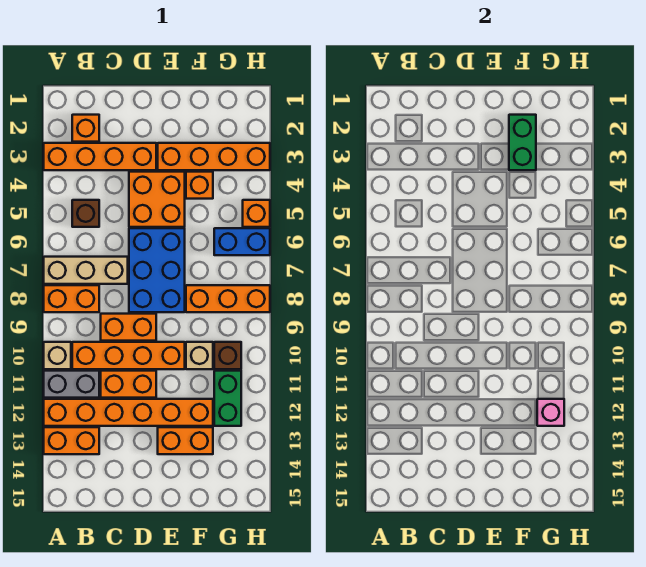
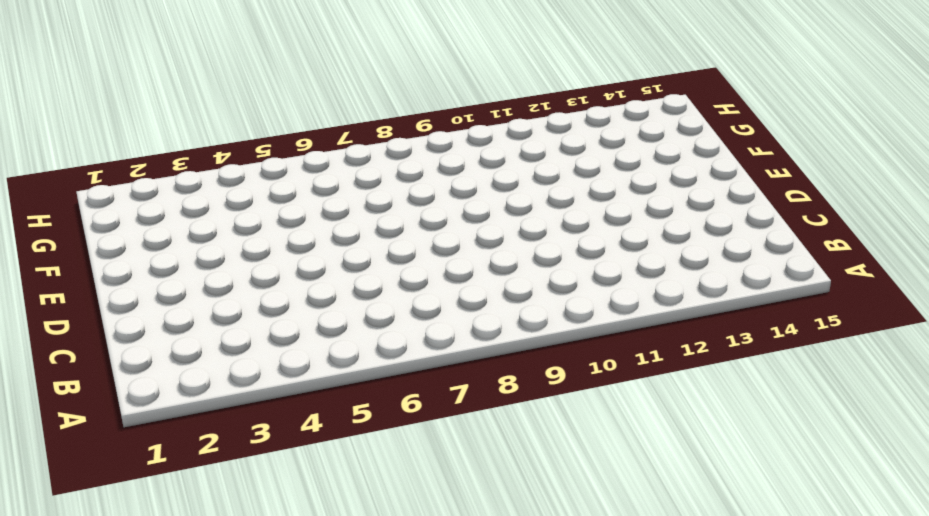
none -> orange 1x4 brick [44,143,156,170]
none -> tan 1x3 brick [44,257,128,284]
none -> orange 1x2 brick [44,285,99,312]

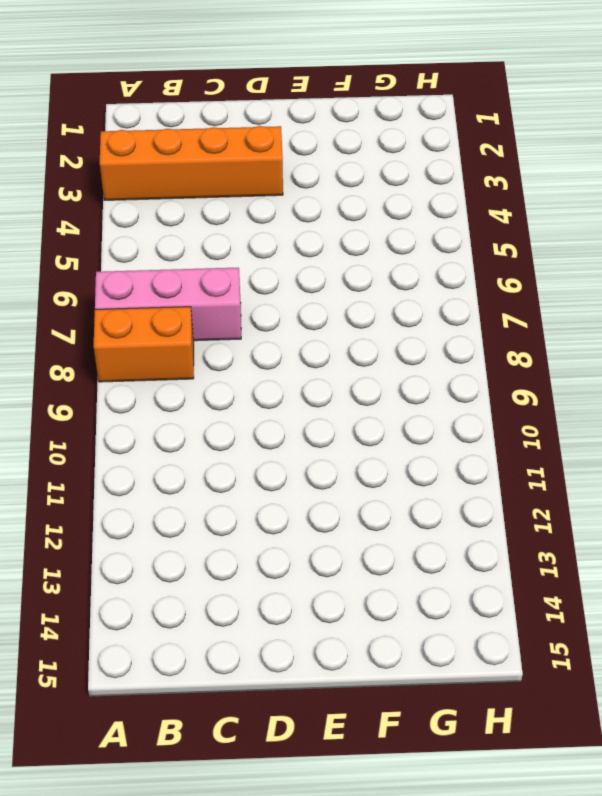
pink 1x3 brick [95,268,241,341] -> tan 1x3 brick [44,257,128,284]
none -> tan 1x1 brick [44,342,71,369]
none -> grey 1x2 brick [44,371,99,398]
none -> orange 1x6 brick [44,399,213,426]

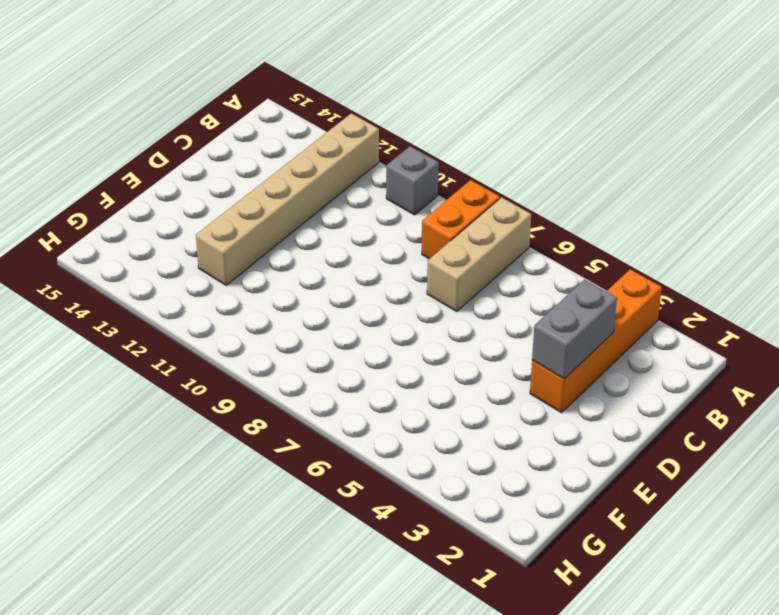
grey 1x1 brick [386,146,439,215] -> tan 1x1 brick [44,342,71,369]
tan 1x6 brick [196,113,379,285] -> orange 1x6 brick [44,399,213,426]
grey 1x2 brick [532,280,617,379] -> grey 1x2 brick moved to [44,371,99,398]
none -> orange 1x2 brick [44,427,99,454]
none -> orange 1x1 brick [72,115,99,142]
none -> brown 1x1 brick [72,200,99,227]

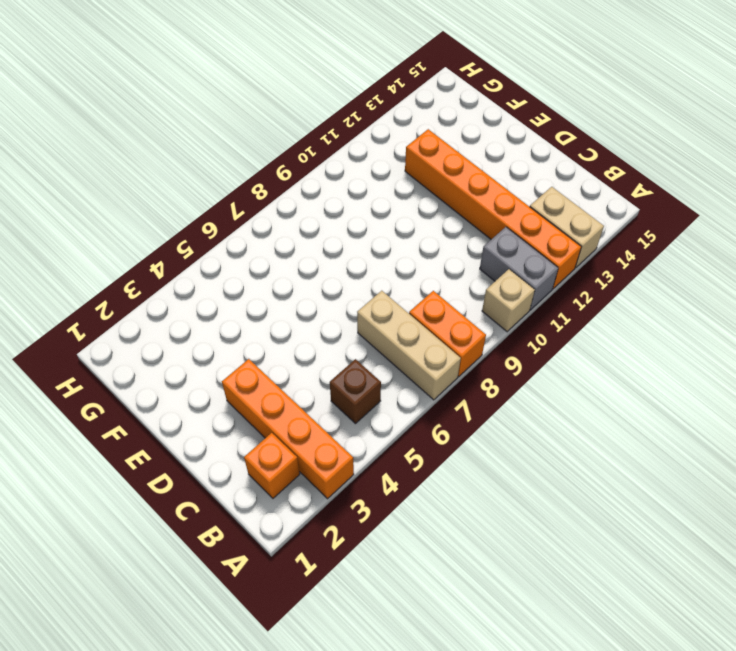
tan 1x2 brick [530,187,604,268] -> orange 1x2 brick [44,427,99,454]
none -> orange 1x4 brick [72,342,185,369]
none -> orange 1x2 brick [101,314,156,341]
none -> orange 1x2 brick [101,371,156,398]

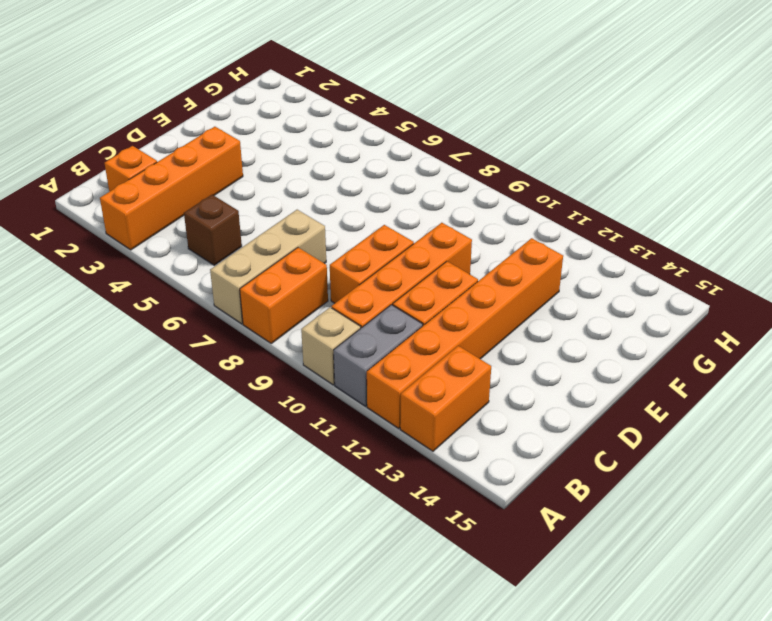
none -> orange 2x2 brick [129,172,185,227]
none -> blue 2x3 brick [129,228,185,312]
none -> orange 1x4 brick [158,143,270,170]

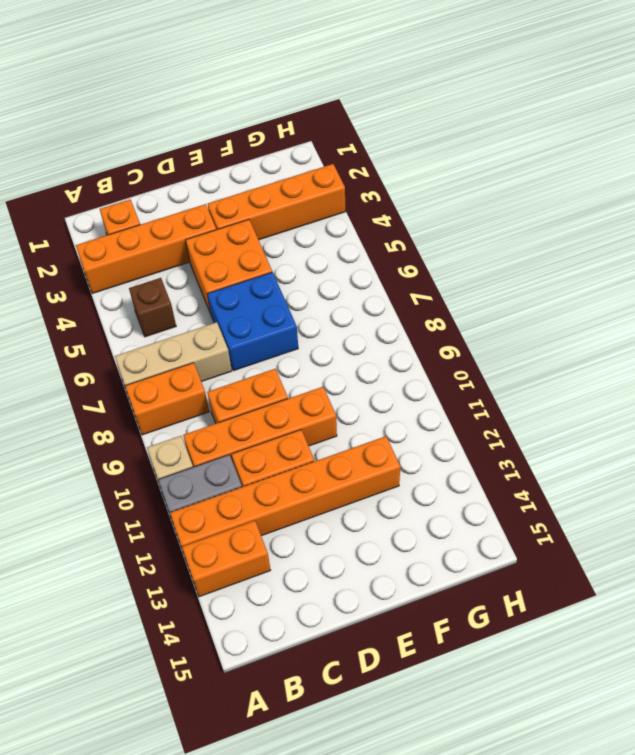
blue 2x2 brick [207,272,298,370] -> blue 2x3 brick [129,228,185,312]
none -> orange 1x2 brick [158,427,213,454]
none -> orange 1x1 brick [186,172,213,199]
none -> orange 1x3 brick [186,285,270,312]

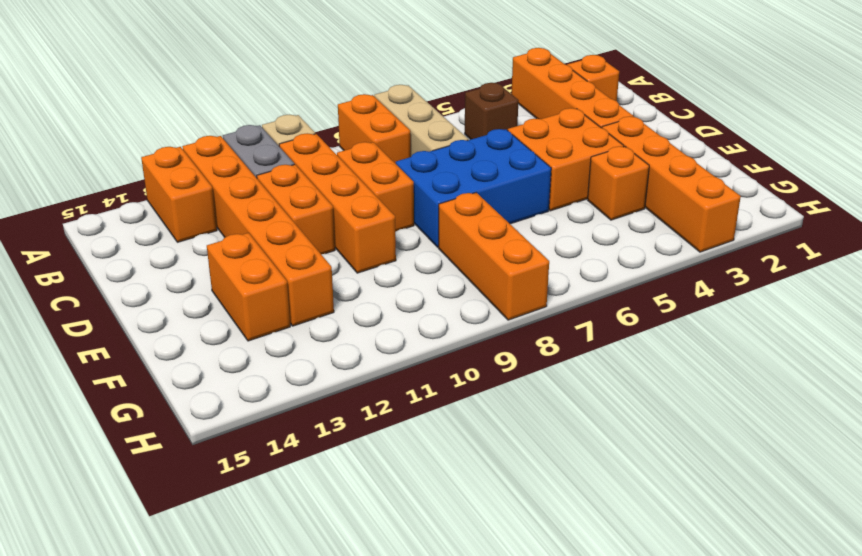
none -> tan 1x1 brick [186,342,213,369]
none -> blue 1x2 brick [214,228,270,255]
none -> brown 1x1 brick [214,342,241,369]

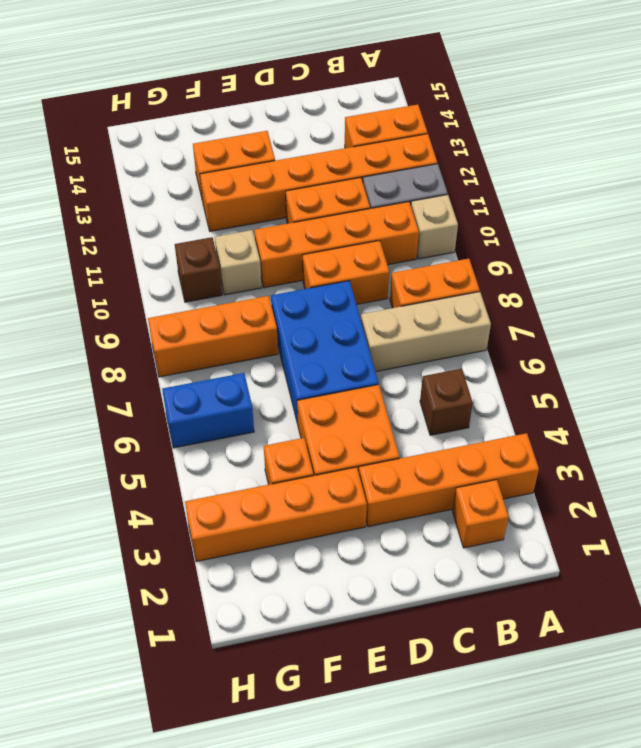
none -> green 1x2 brick [214,371,241,426]
none -> orange 1x1 brick [243,200,270,227]
none -> green 1x2 brick [509,115,536,170]

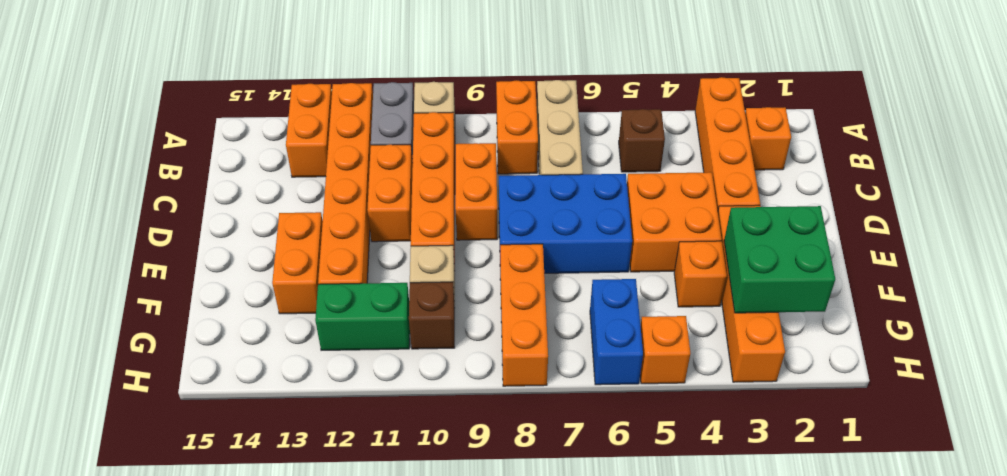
green 2x2 brick [724,206,835,313] -> green 1x2 brick [509,115,536,170]
none -> pink 1x1 brick [537,399,564,426]

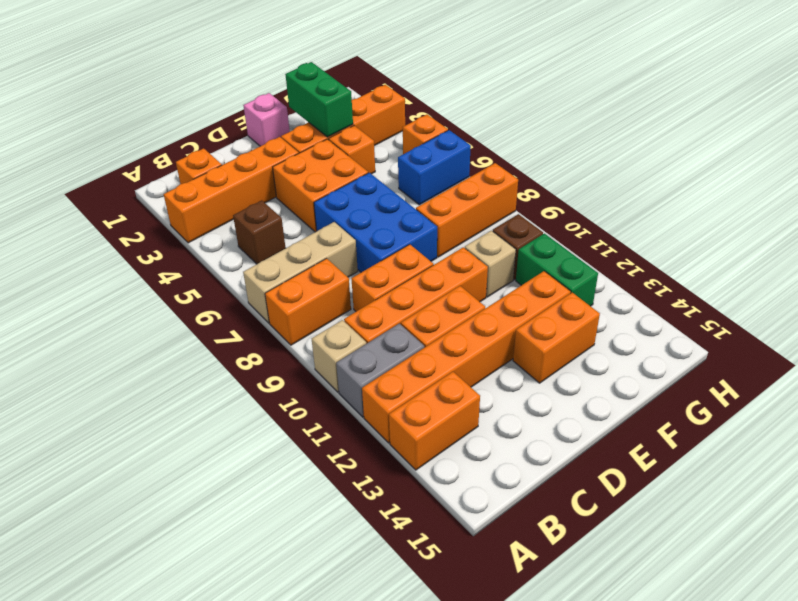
pink 1x1 brick [243,93,290,146] -> pink 1x1 brick moved to [537,399,564,426]

